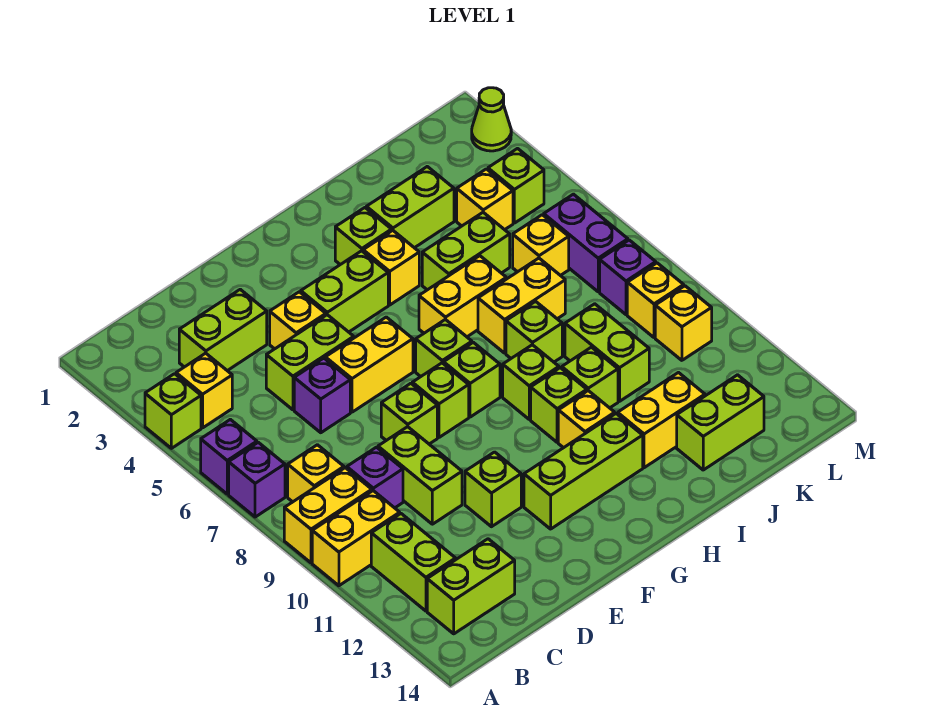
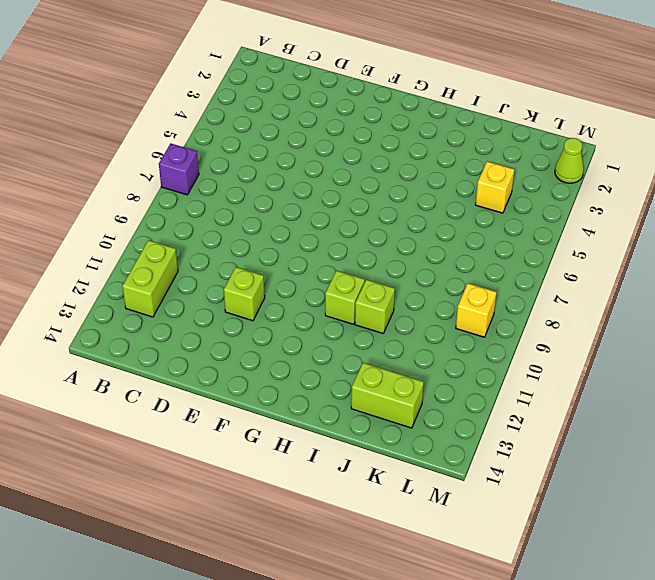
none -> lime 1x1 brick [145,374,201,448]
none -> purple 1x1 brick [201,419,257,494]
none -> yellow 1x2 brick [284,468,372,563]
none -> yellow 1x2 brick [312,491,400,586]

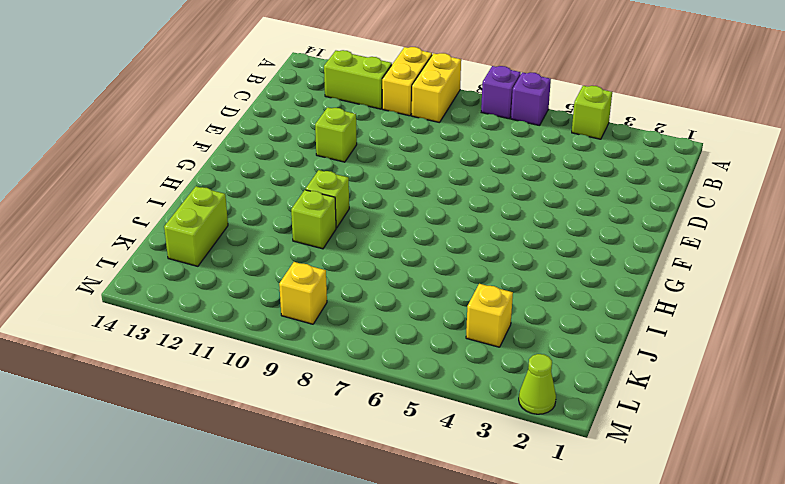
none -> yellow 1x1 brick [176,353,232,428]
none -> yellow 1x1 brick [288,445,344,502]
none -> lime 1x2 brick [427,539,515,634]
none -> lime 1x2 brick [179,289,267,371]

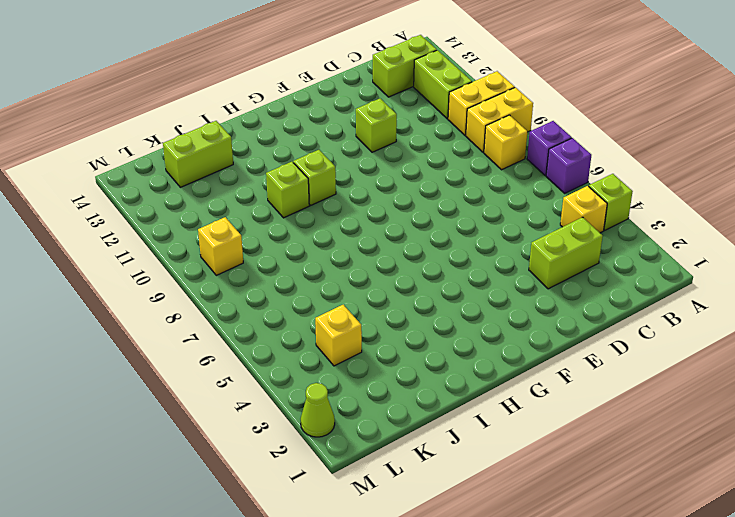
none -> purple 1x1 brick [347,447,403,508]
none -> lime 1x2 brick [266,315,354,410]
none -> purple 1x1 brick [294,358,350,433]
none -> lime 1x2 brick [378,427,462,524]

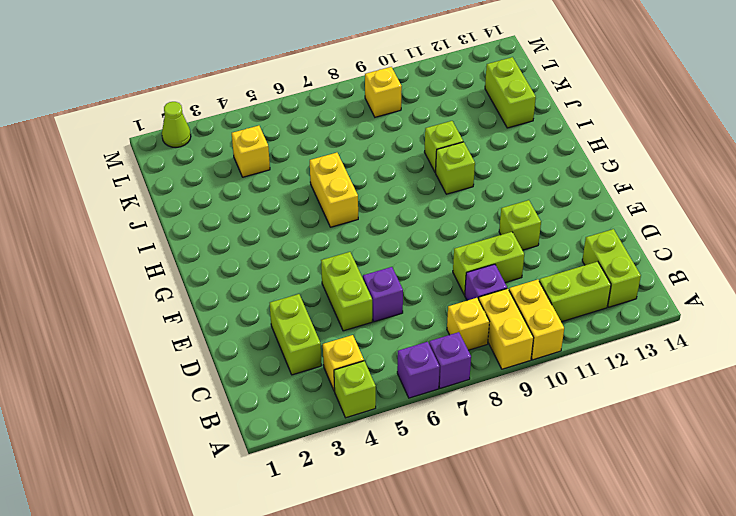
none -> yellow 1x1 brick [270,292,326,349]
none -> yellow 1x2 brick [325,317,413,412]
none -> lime 1x1 brick [381,383,437,444]
none -> lime 1x2 brick [301,251,388,332]

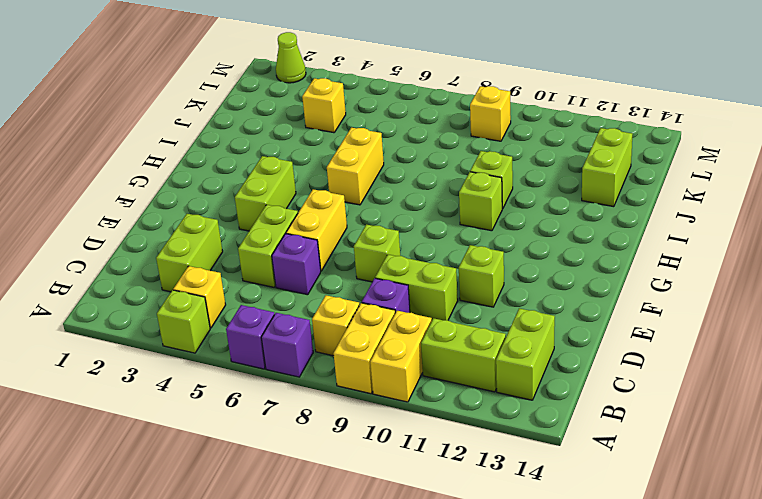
none -> yellow 1x1 brick [270,292,326,349]
none -> lime 1x1 brick [412,363,469,437]
none -> lime 1x3 brick [524,414,643,529]
none -> lime 1x1 brick [416,319,472,377]

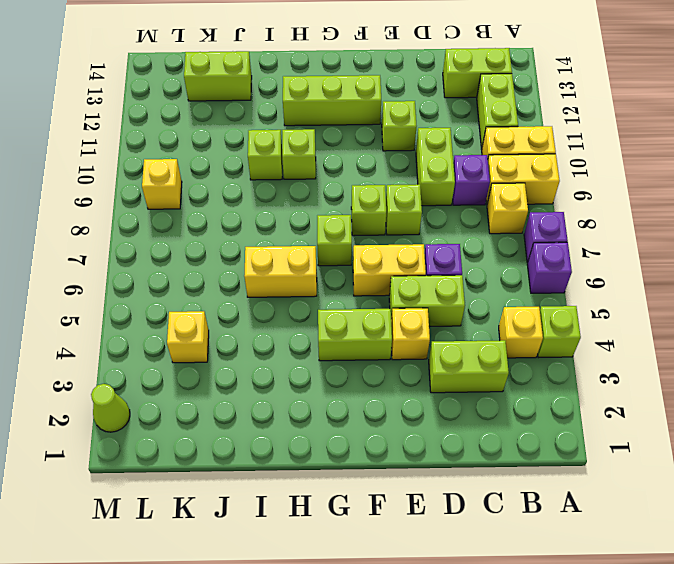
none -> lime 1x1 brick [444,342,500,417]
none -> lime 1x1 brick [335,208,392,265]
none -> yellow 1x1 brick [363,230,419,305]
none -> lime 1x1 brick [503,345,559,419]

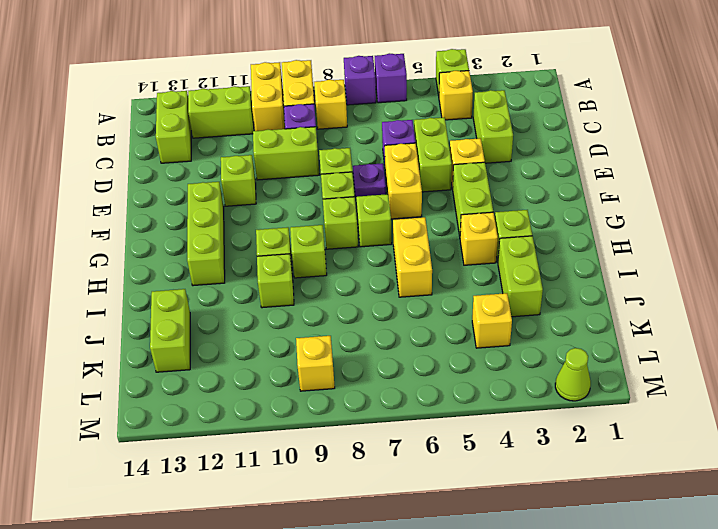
purple 1x1 plate [353,163,386,197] -> none
none -> yellow 1x1 brick [558,391,615,448]
none -> lime 1x2 brick [422,212,510,290]
none -> yellow 1x2 brick [478,258,565,353]
none -> lime 1x1 brick [506,301,562,362]

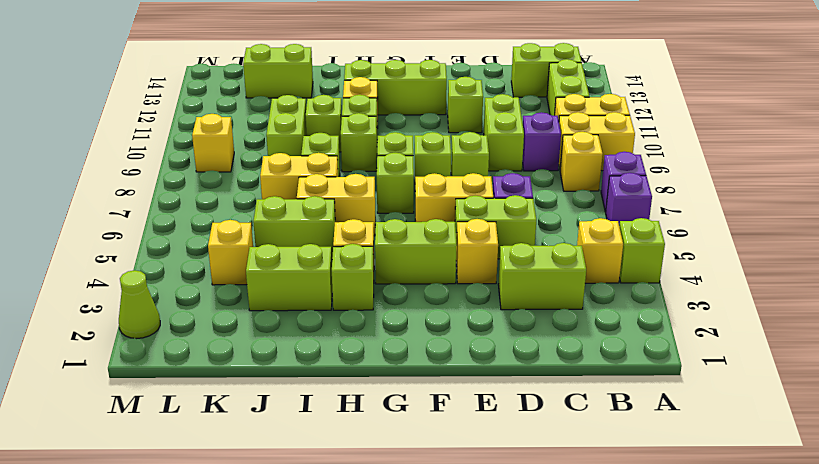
none -> yellow 1x2 brick [618,373,705,468]
none -> yellow 1x1 brick [513,215,569,276]
none -> lime 1x1 brick [488,149,544,223]
none -> purple 1x2 brick [544,194,628,292]

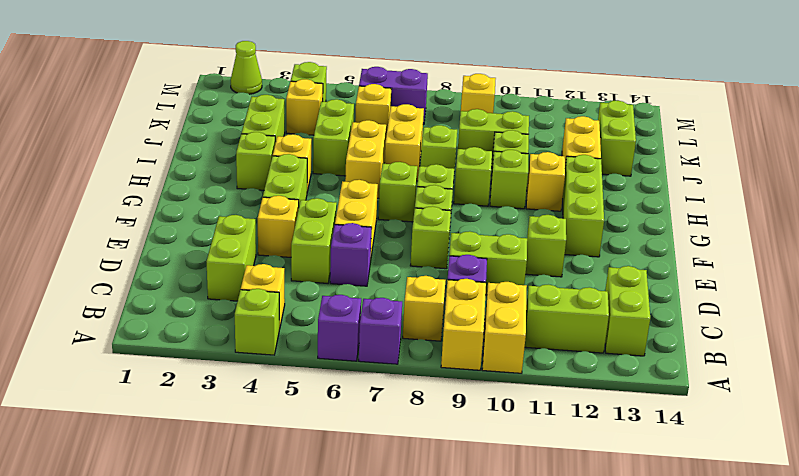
none -> purple 1x1 brick [600,240,656,315]
none -> yellow 1x1 brick [655,286,712,360]

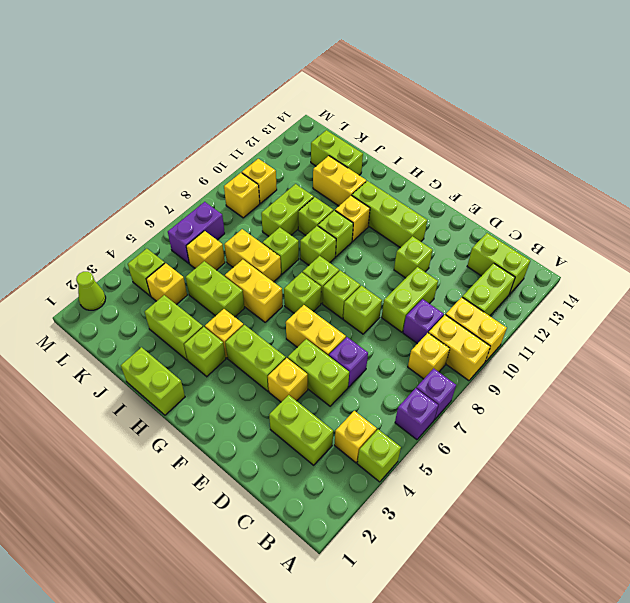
lime 1x2 brick [121,347,185,415] -> none
none -> purple 1x1 brick [600,240,656,315]

